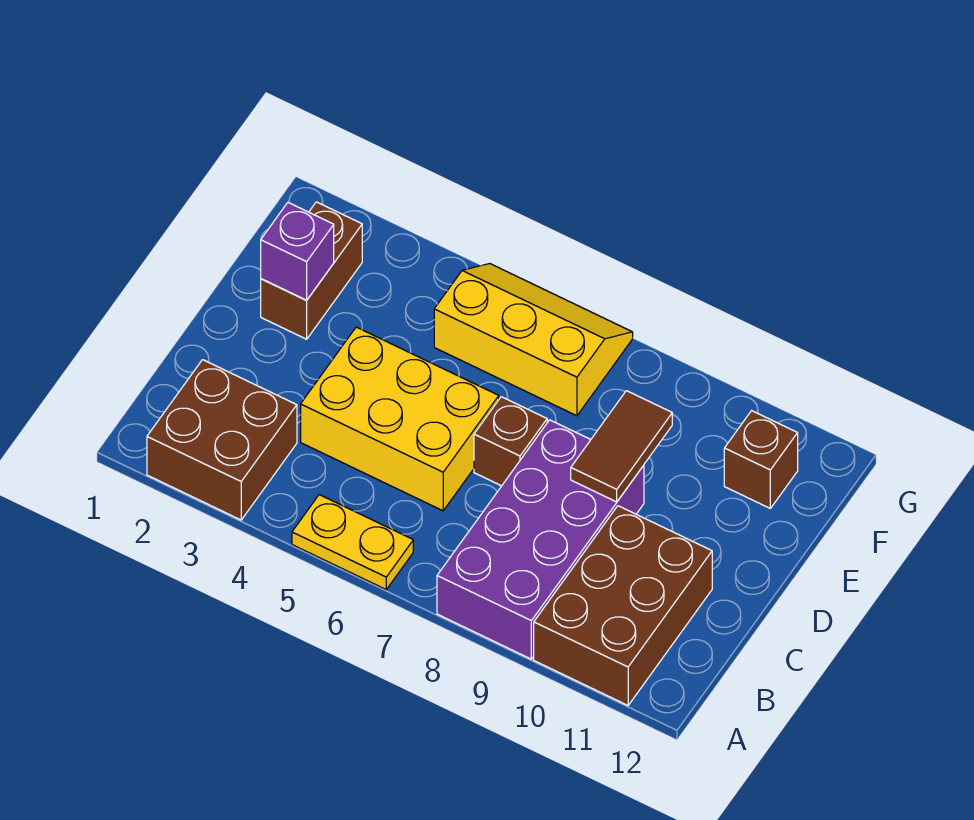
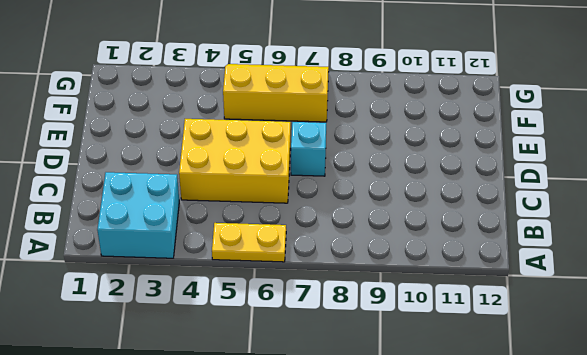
cyan 2x2 brick [97,172,179,258] -> brown 2x2 brick [147,360,297,520]
cyan 1x1 brick [291,122,326,176] -> brown 1x1 brick [474,397,547,486]
none -> purple 2x4 brick [437,420,644,659]
none -> brown 2x3 brick [534,506,712,705]

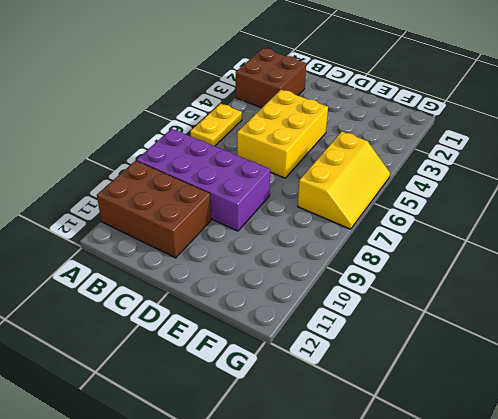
none -> brown 1x1 brick [474,397,547,486]
none -> brown 1x2 brick [261,202,362,339]

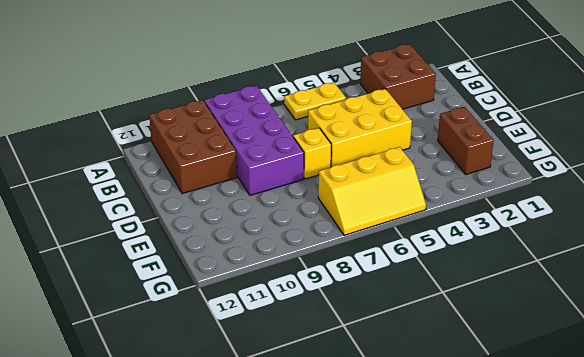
yellow 1x1 brick [293,128,331,179] -> brown 1x1 brick [474,397,547,486]
none -> brown 1x1 brick [724,411,798,508]
none -> brown 1x2 tile [571,391,672,502]

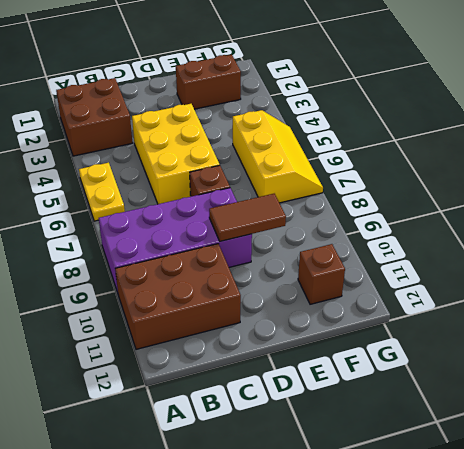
none -> purple 1x1 brick [261,203,334,300]

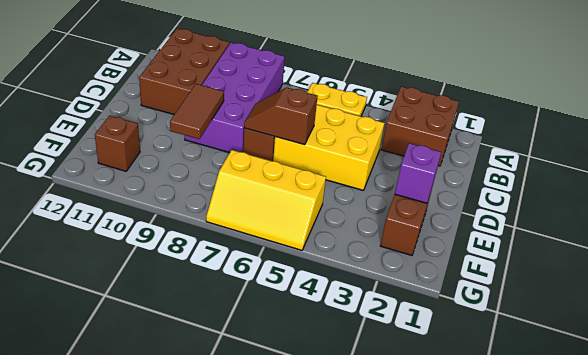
brown 1x2 slope [244,88,318,145] -> none

